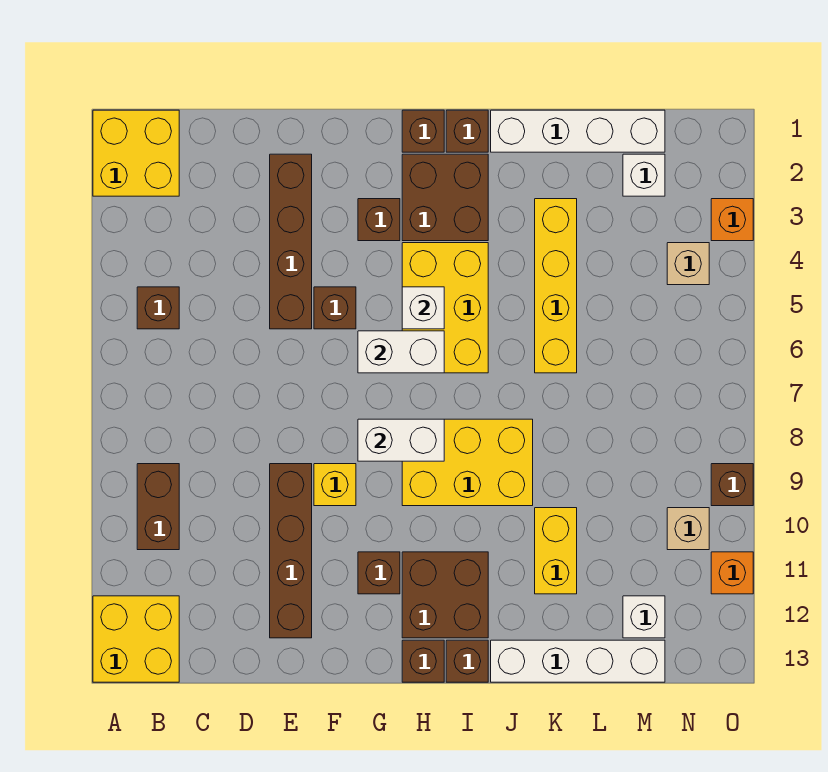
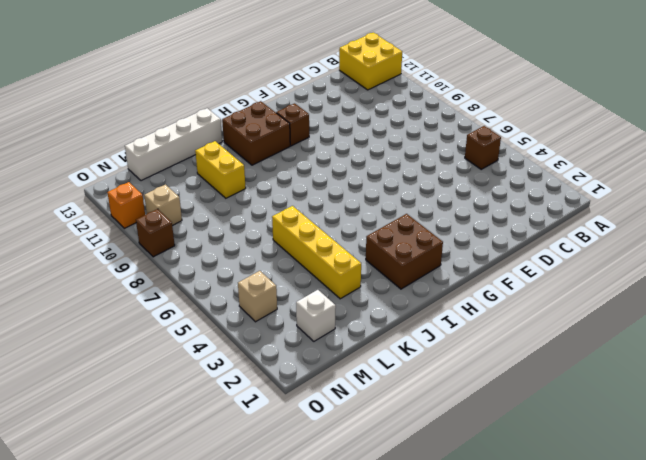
none -> yellow 2x2 brick [93,110,179,196]
none -> brown 1x2 brick [137,464,179,550]
none -> brown 1x4 brick [270,154,312,329]
none -> brown 1x4 brick [270,464,312,638]

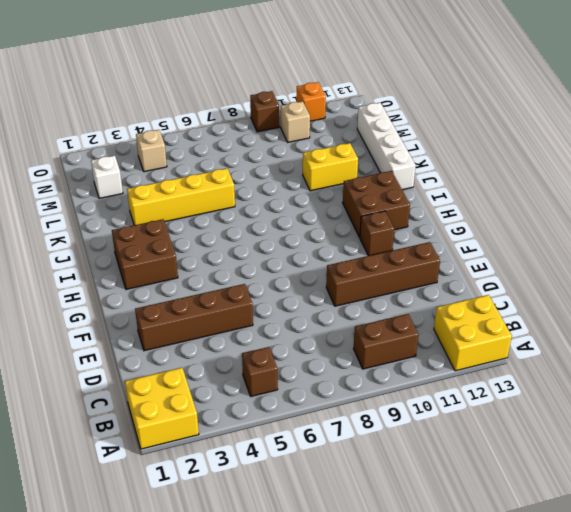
none -> brown 1x1 brick [314,287,356,329]
none -> yellow 1x1 brick [314,464,356,506]
none -> brown 1x1 brick [358,199,400,241]
none -> brown 1x1 brick [402,110,444,152]

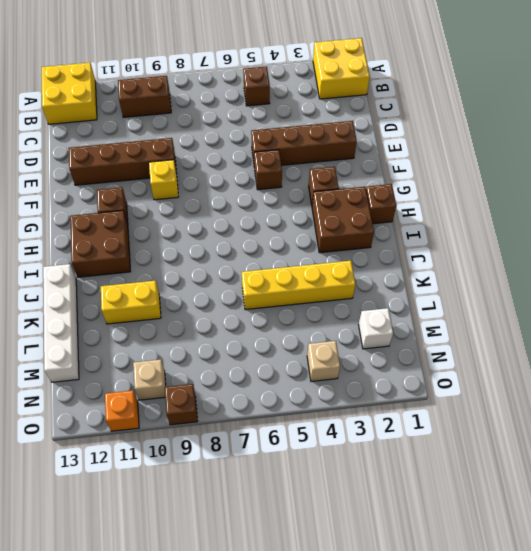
none -> yellow 2x3 brick [402,243,488,373]
none -> yellow 2x3 brick [402,419,533,506]
none -> brown 1x1 brick [402,640,444,682]
none -> brown 1x1 brick [446,110,488,152]

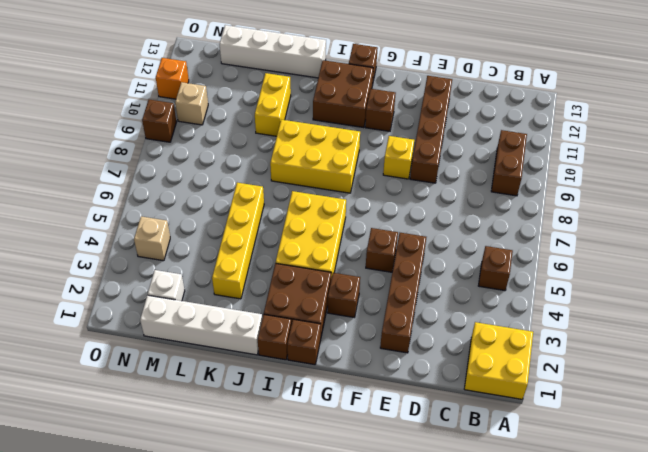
none -> yellow 2x2 brick [93,596,179,682]
none -> brown 1x1 brick [446,640,488,682]
none -> white 1x1 brick [623,596,665,638]
none -> orange 1x1 brick [711,199,753,241]

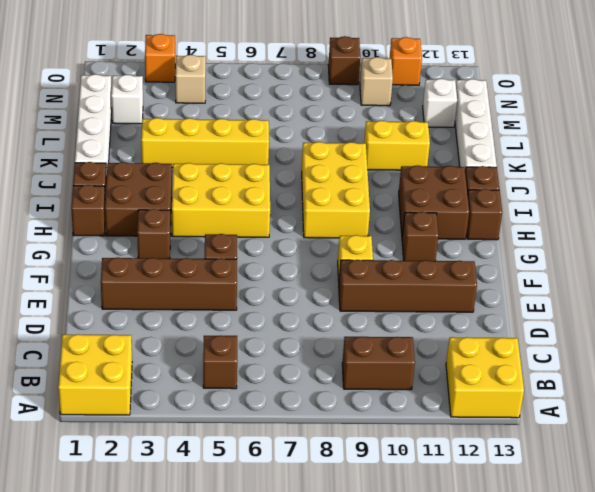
none -> white 1x2 brick [358,331,444,373]
none -> white 1x2 brick [358,419,444,461]
none -> white 1x1 brick [402,287,444,329]

